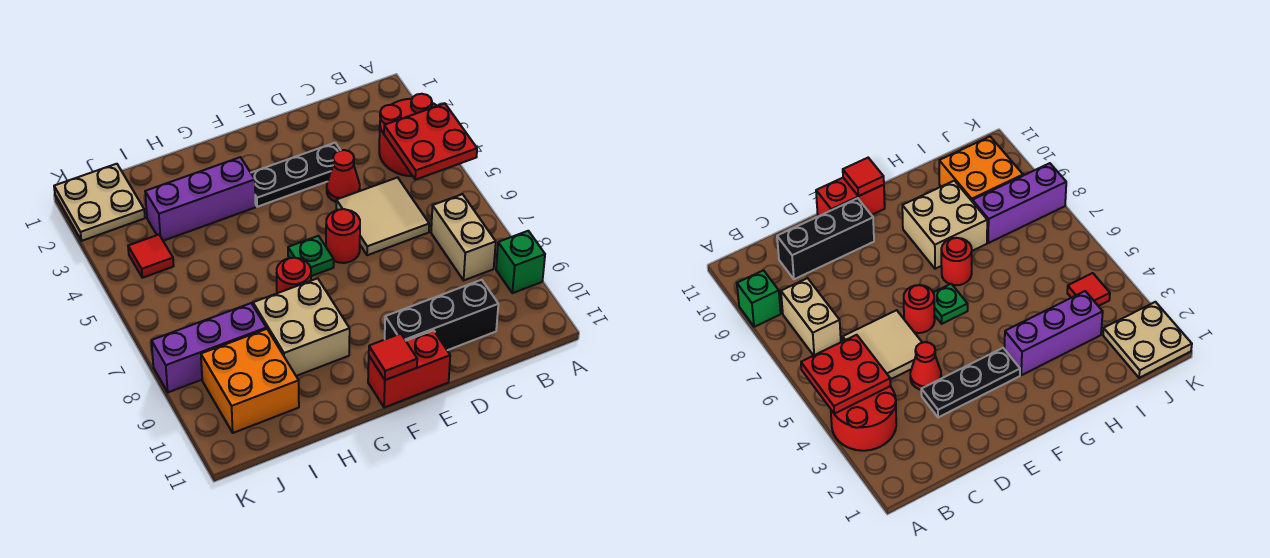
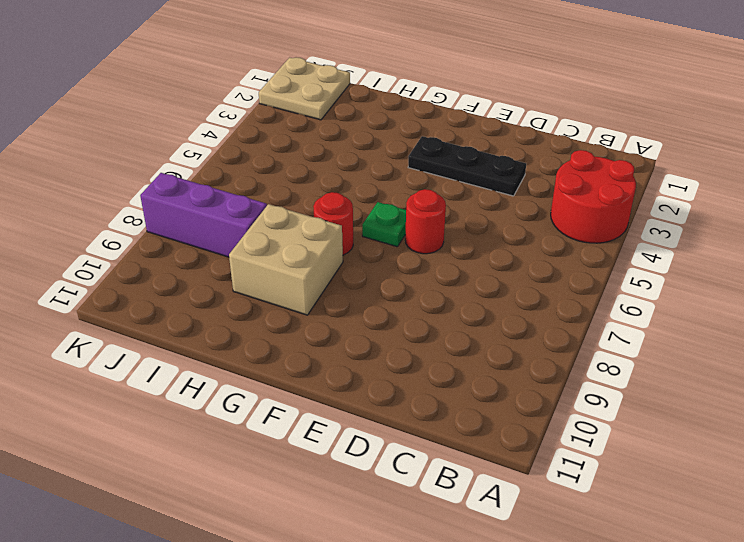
none -> green 1x1 brick [496,231,545,293]
none -> tan 1x2 brick [431,194,496,280]
none -> tan 2x2 tile [336,177,429,255]

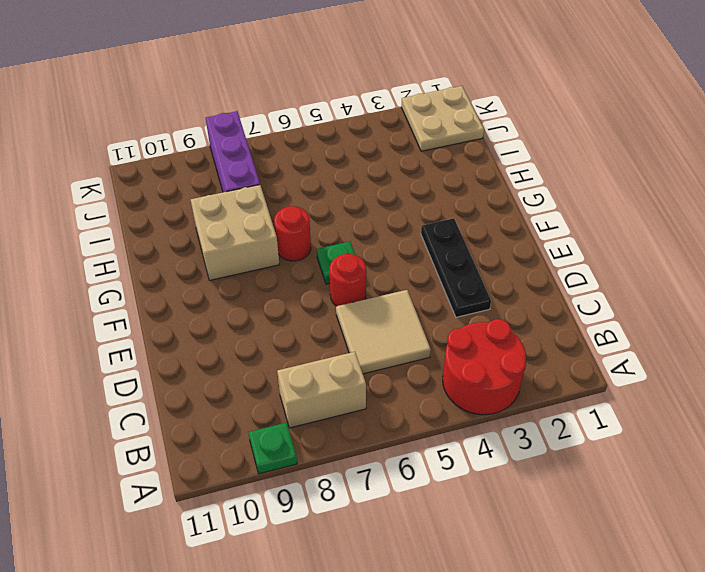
green 1x1 plate [248,422,297,474] -> green 1x1 brick [496,231,545,293]
none -> black 1x3 brick [385,280,498,350]
none -> red 1x1 cone [327,150,360,202]
none -> red 1x2 brick [368,330,450,408]

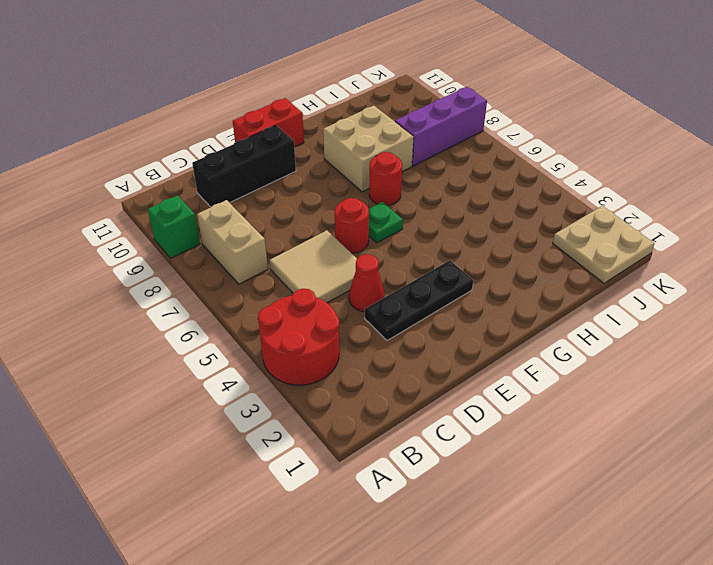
none -> purple 1x3 brick [145,157,256,241]
none -> orange 2x2 brick [201,329,299,433]
none -> red 1x1 tile [128,235,174,278]

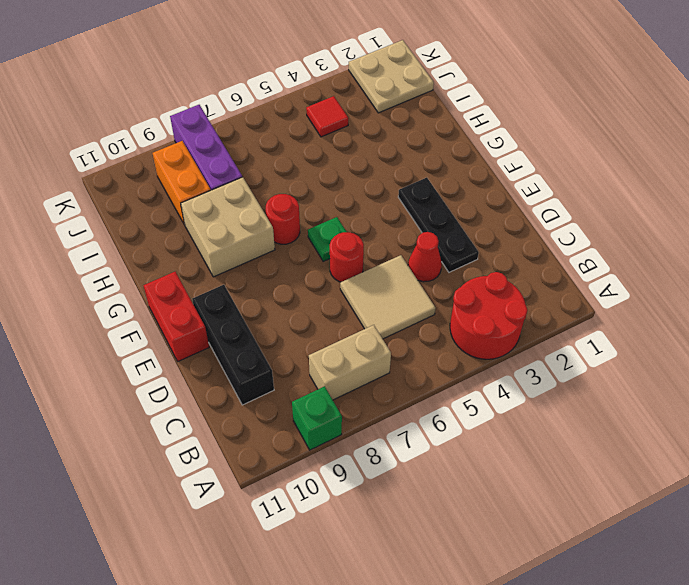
orange 1x2 brick [153,141,211,225] -> orange 2x2 brick [201,329,299,433]
none -> purple 1x3 brick [145,157,256,241]
none -> red 2x2 plate [384,103,477,180]
none -> red 1x1 tile [369,334,417,380]

